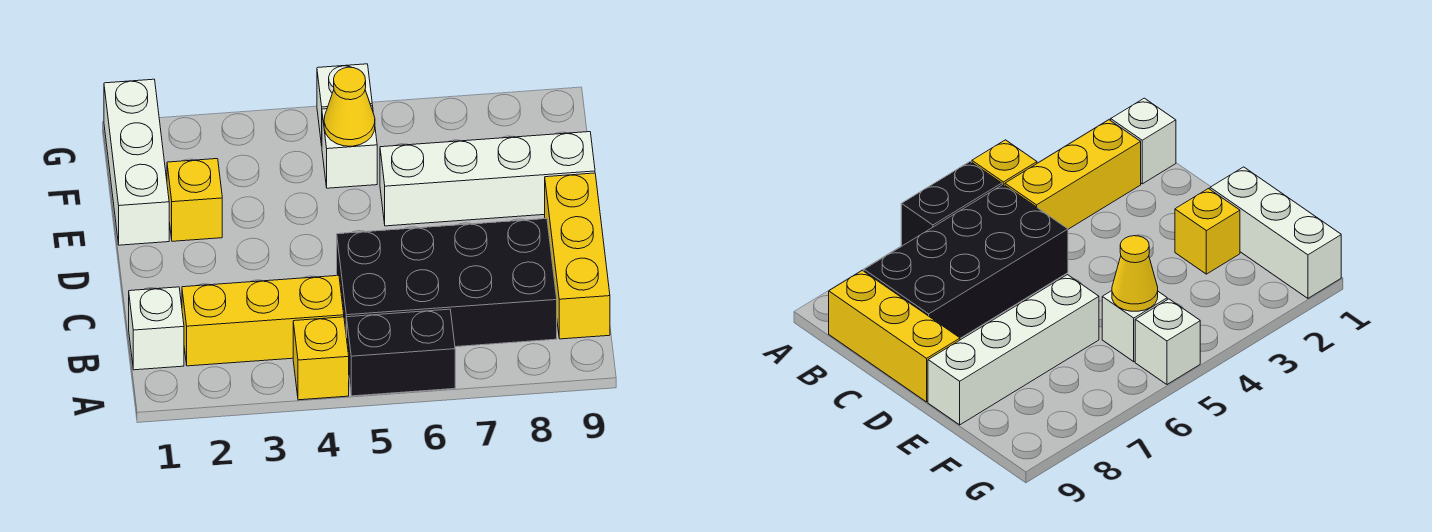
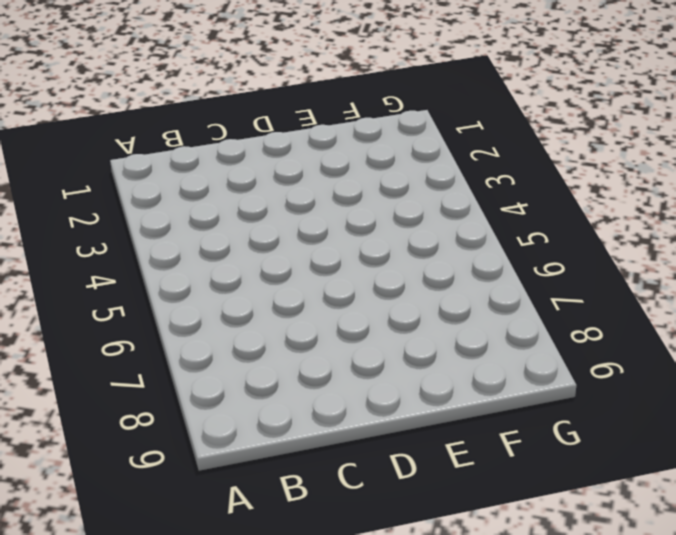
none -> yellow 1x1 brick [293,317,349,400]
none -> black 1x2 brick [347,309,455,396]
none -> white 1x1 brick [129,287,184,370]

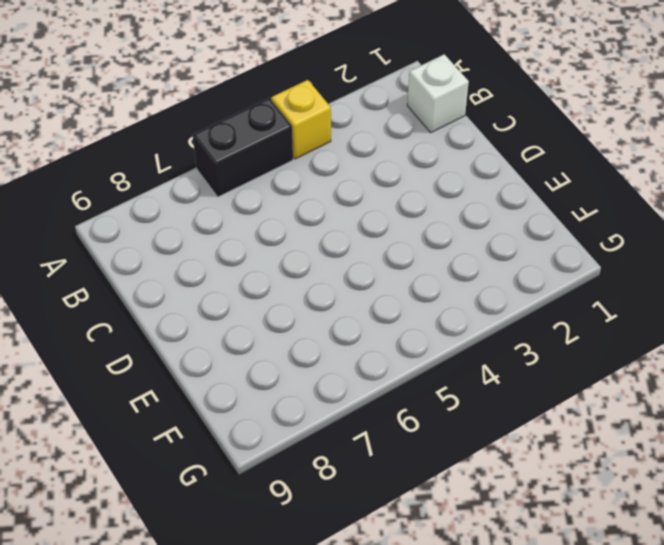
none -> yellow 1x3 brick [182,275,344,366]
none -> black 2x4 brick [337,219,557,347]
none -> yellow 1x3 brick [545,173,610,339]

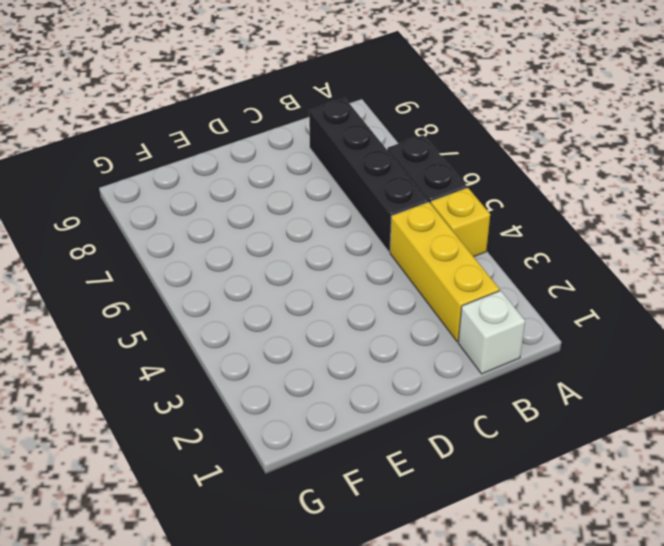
black 1x4 brick [309,98,428,252] -> black 2x4 brick [337,219,557,347]
none -> yellow 1x3 brick [545,173,610,339]
none -> white 1x3 brick [104,79,169,245]
none -> yellow 1x1 brick [167,159,222,241]

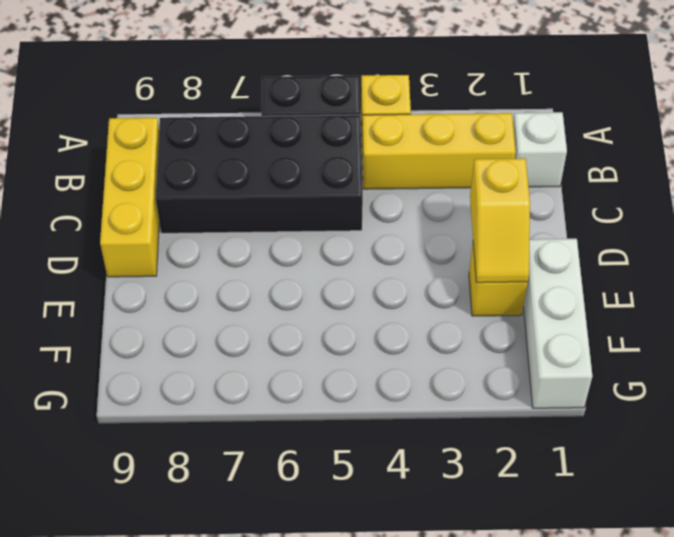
yellow 1x2 slope [470,158,530,283] -> none
none -> white 1x4 brick [380,132,595,226]
none -> white 1x1 brick [322,105,377,188]
none -> white 1x1 brick [317,64,372,145]

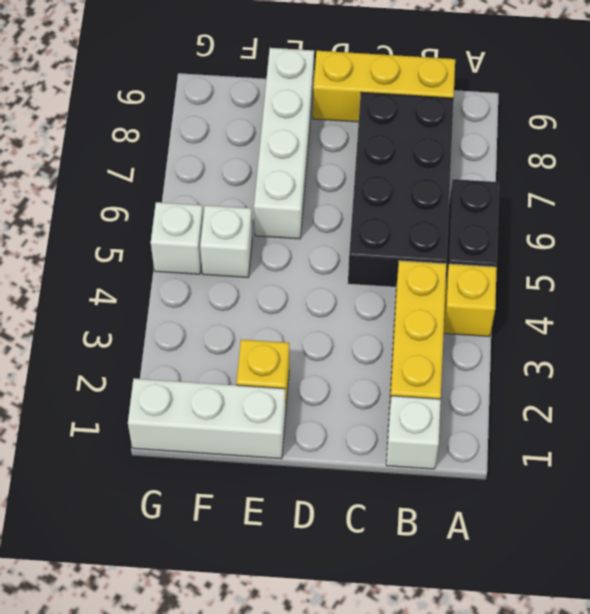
none -> yellow 1x1 cone [324,67,375,146]

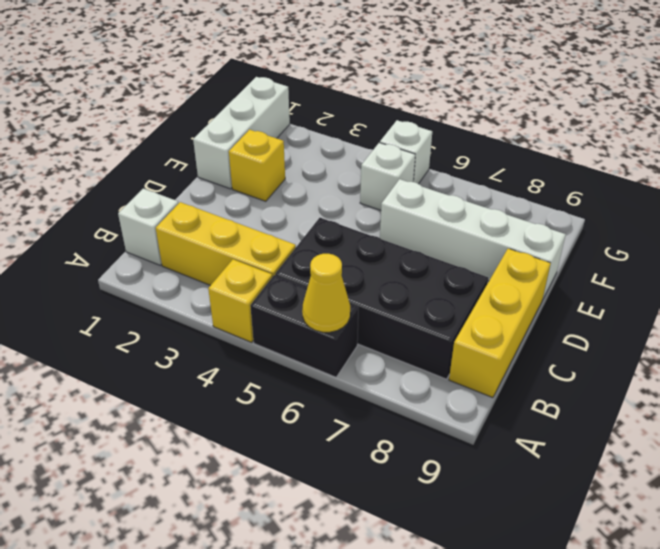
yellow 1x1 cone [302,254,350,332] -> yellow 1x1 cone moved to [324,67,375,146]

